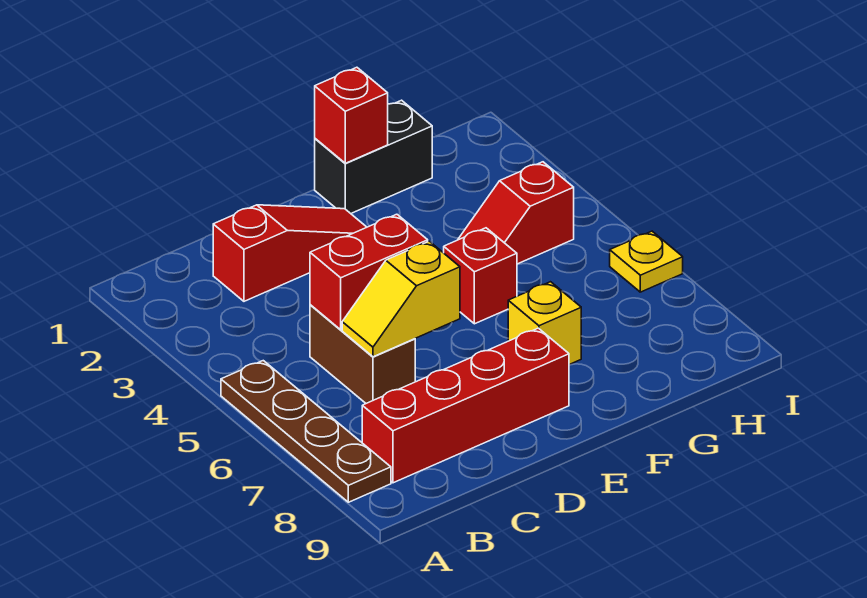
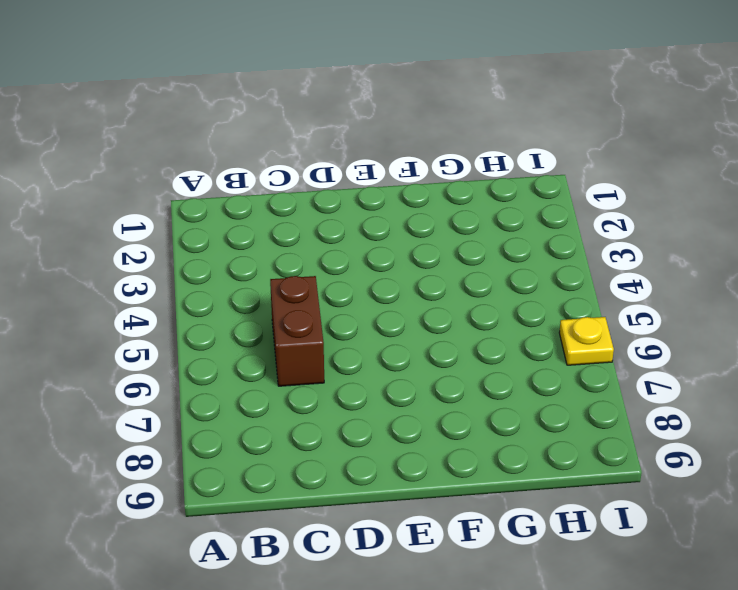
none -> brown 1x4 plate [221,361,391,502]
none -> red 1x4 brick [362,328,569,483]
none -> red 1x3 slope [213,205,367,301]

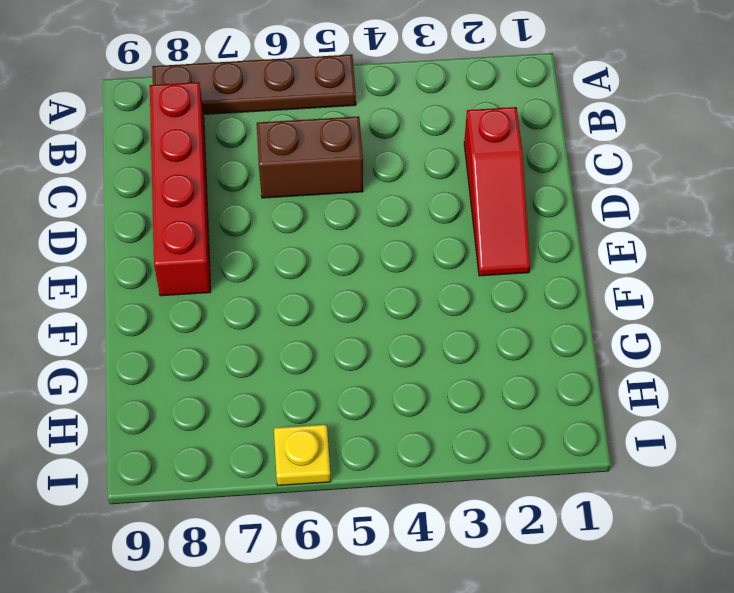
none -> black 1x2 brick [315,100,432,213]
none -> red 1x1 brick [444,228,517,324]
none -> yellow 1x1 brick [508,282,581,365]

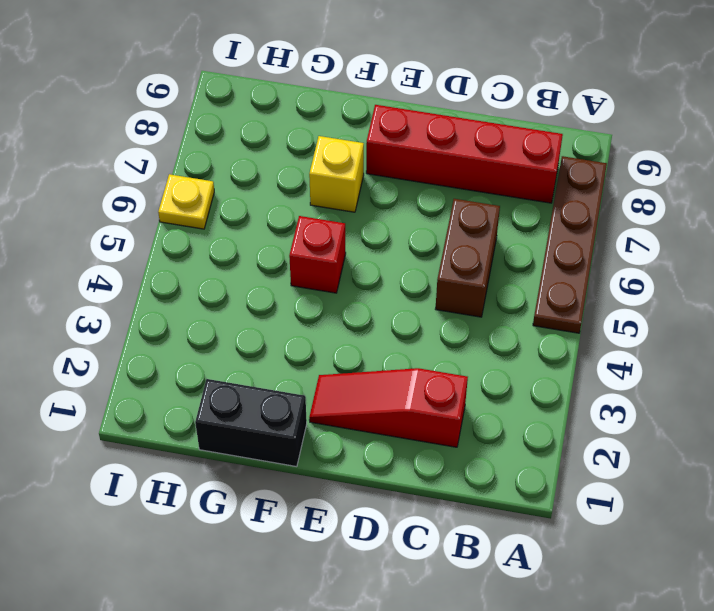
none -> red 1x2 slope [458,162,574,264]
none -> red 1x2 brick [310,214,428,330]
none -> yellow 1x2 slope [342,241,460,357]

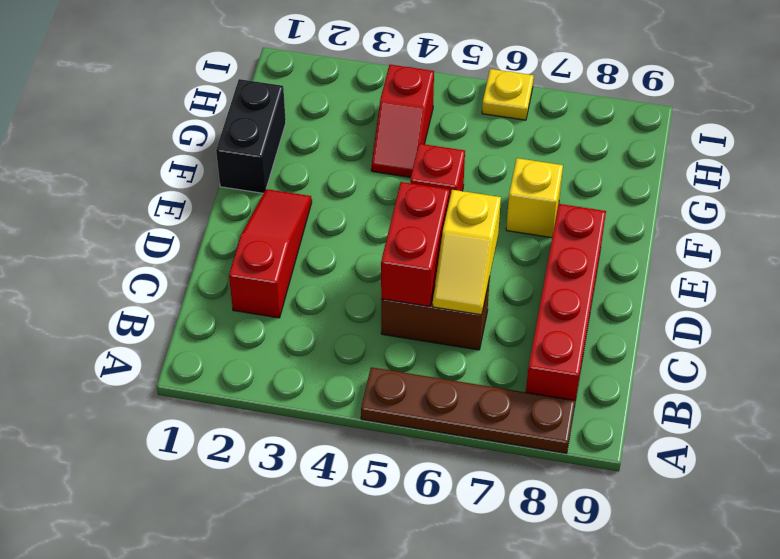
none -> red 1x1 brick [315,67,388,163]

